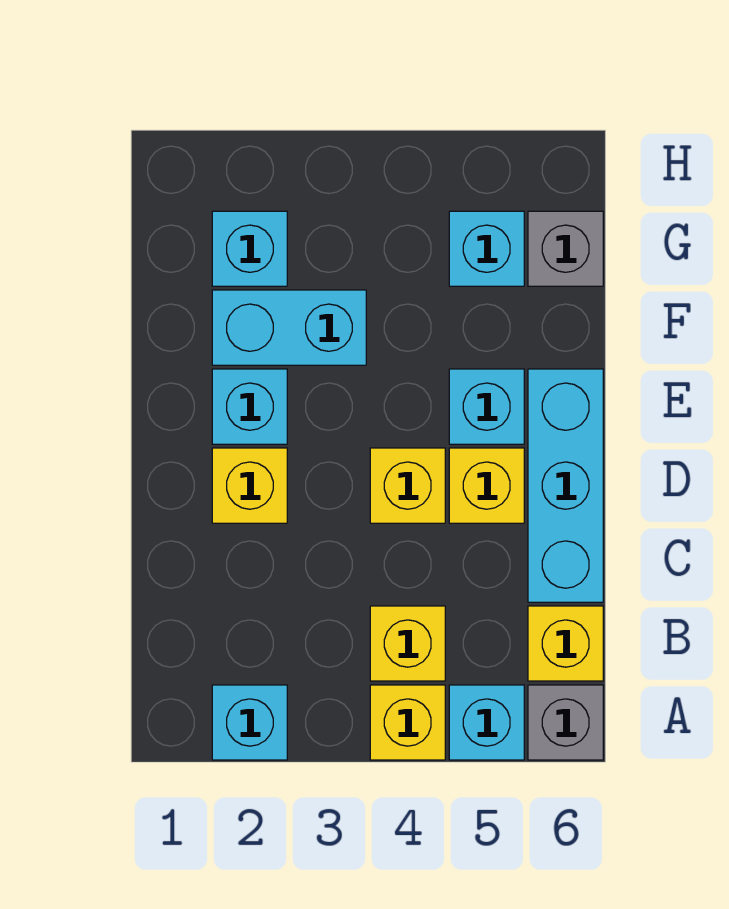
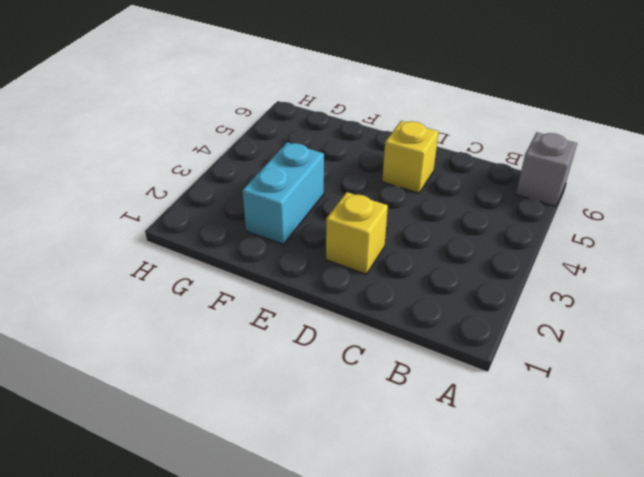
none -> cyan 1x1 brick [212,685,287,760]
none -> yellow 1x1 brick [370,685,445,760]
none -> cyan 1x1 brick [449,685,524,760]

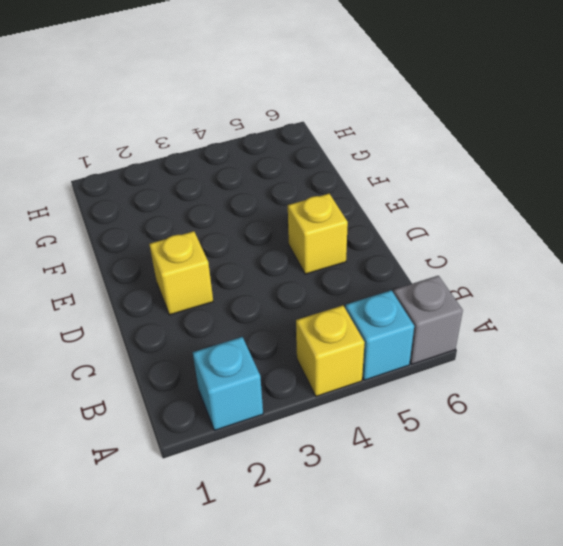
none -> yellow 1x1 brick [370,606,445,681]
none -> yellow 1x1 brick [528,606,603,681]
none -> cyan 1x3 brick [528,369,603,602]

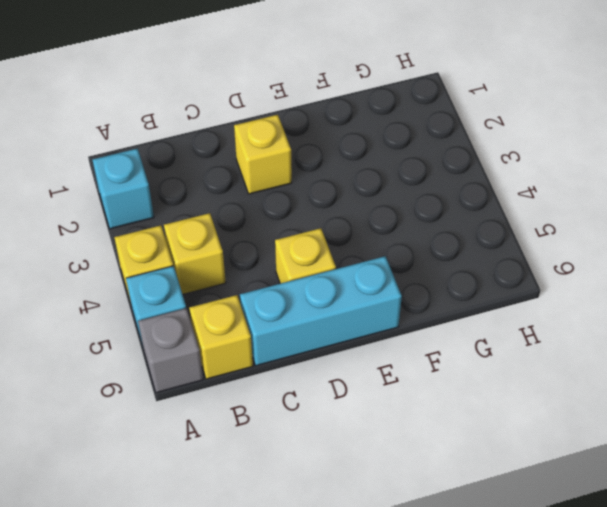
none -> yellow 1x1 brick [370,448,445,523]
none -> cyan 1x1 brick [212,369,287,444]
none -> cyan 1x1 brick [449,369,524,444]

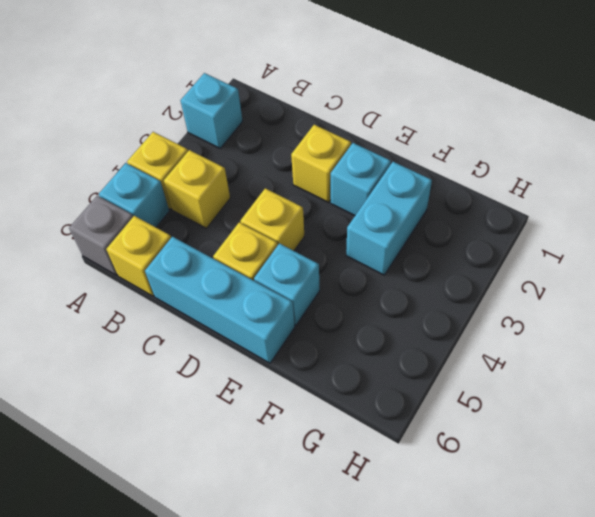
none -> cyan 1x1 brick [212,211,287,286]
none -> cyan 1x1 brick [449,211,524,286]
none -> grey 1x1 brick [528,211,603,286]

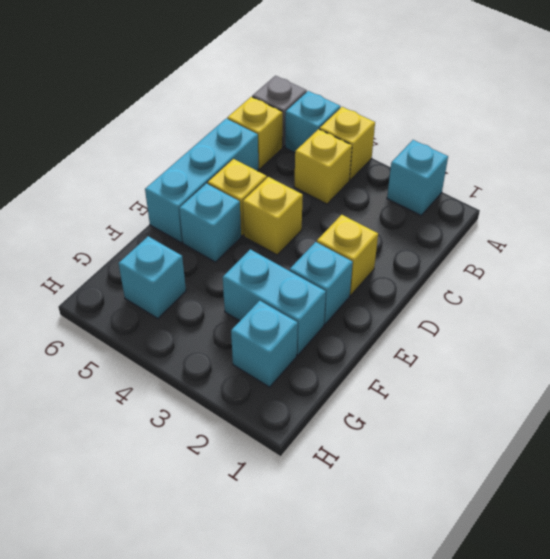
none -> grey 1x1 brick [528,211,603,286]

